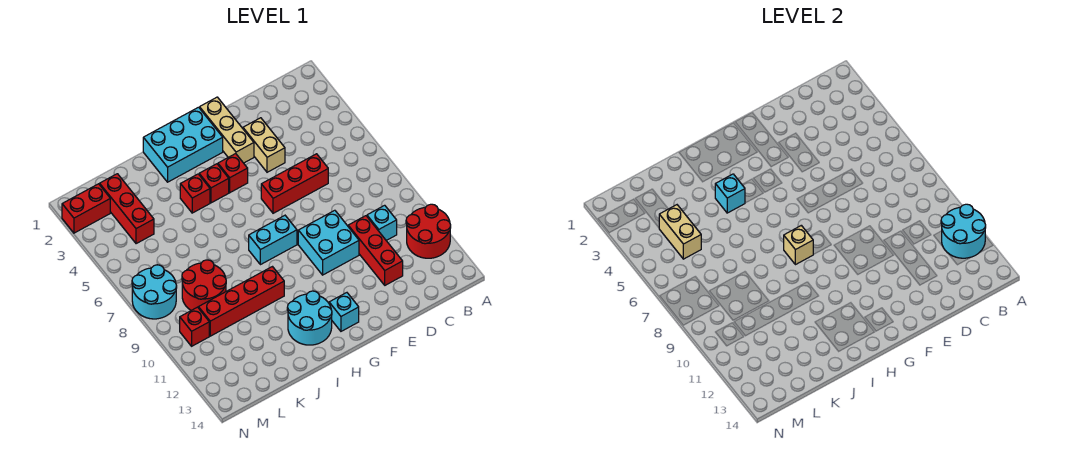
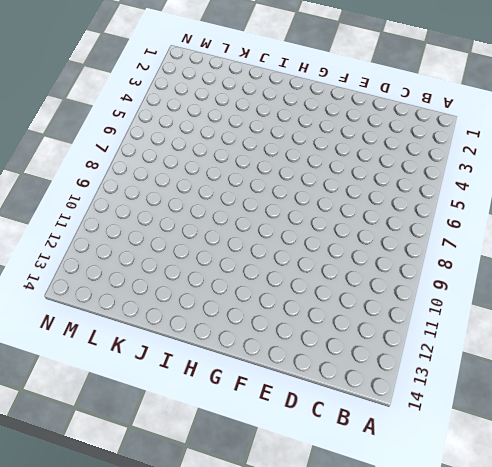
none -> red 2x2 round brick [406,204,451,258]
none -> cyan 1x1 brick [367,205,397,241]
none -> red 1x3 brick [261,154,328,213]

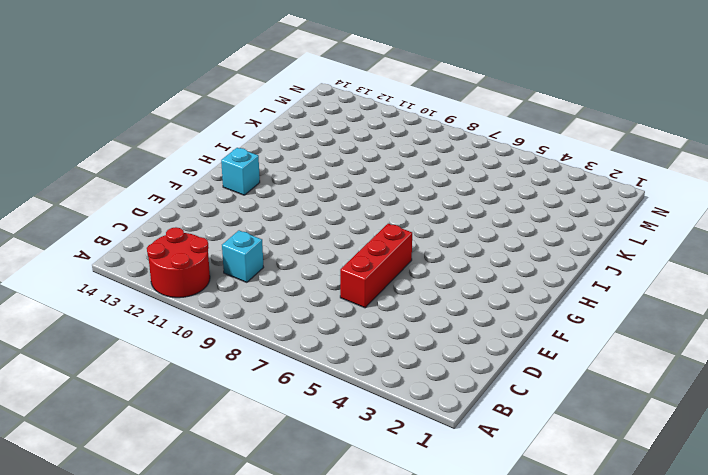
none -> red 1x3 brick [348,216,403,285]
none -> tan 1x2 brick [243,118,285,172]
none -> cyan 2x2 brick [298,210,359,275]

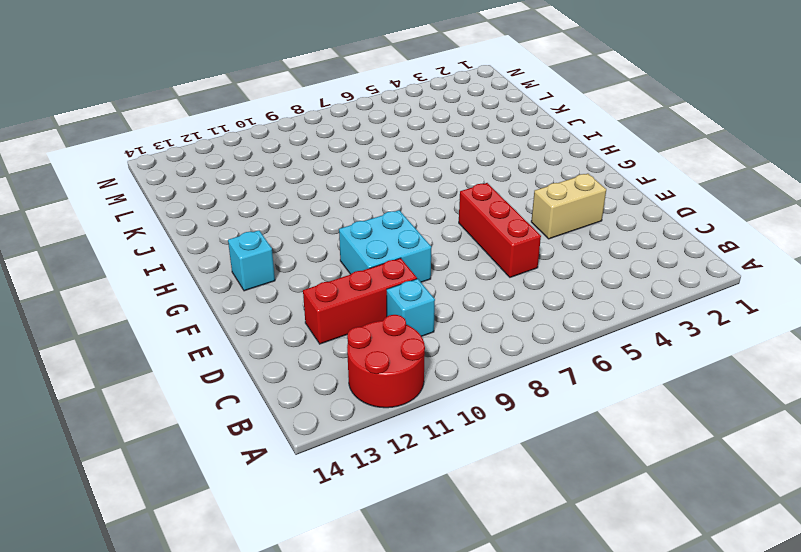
none -> tan 1x3 brick [200,97,254,163]
none -> cyan 2x3 brick [143,107,223,182]
none -> red 1x1 brick [218,154,248,193]

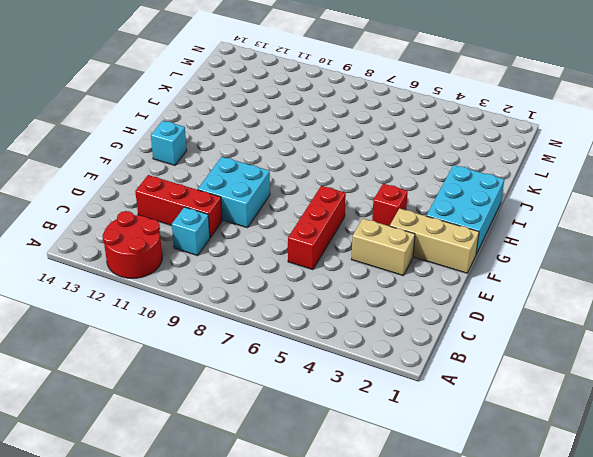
none -> cyan 1x2 brick [249,216,297,265]
none -> red 1x1 brick [199,164,229,203]
none -> cyan 2x2 round brick [287,291,332,345]

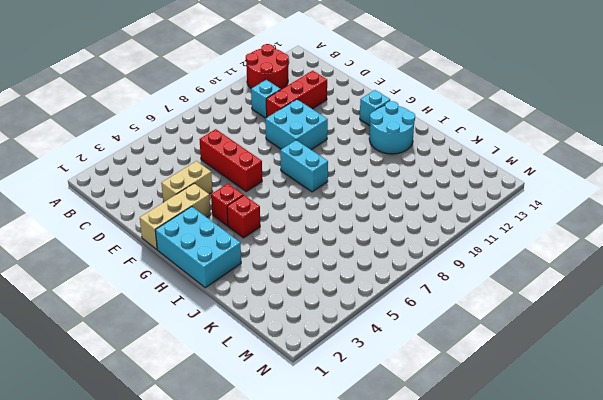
none -> red 1x1 brick [180,174,210,213]
none -> red 1x4 brick [198,267,284,336]
none -> red 2x2 round brick [182,260,226,310]

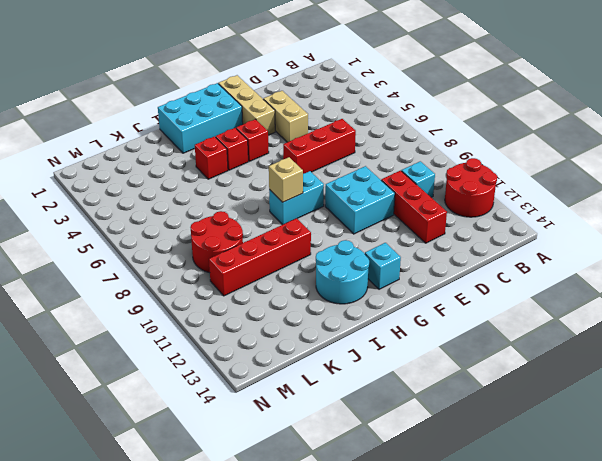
none -> red 1x3 brick [100,174,154,244]
none -> red 1x2 brick [62,184,110,233]
none -> cyan 2x2 round brick [132,265,177,319]

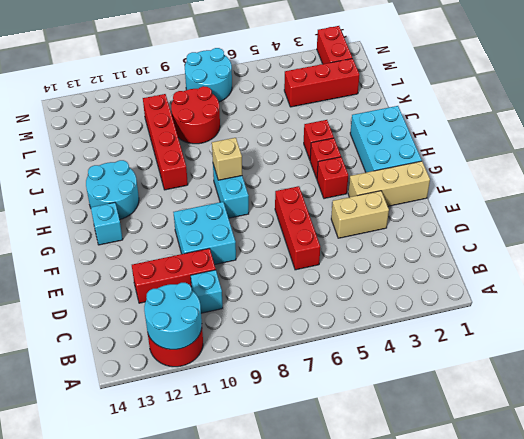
none -> red 1x1 brick [180,307,209,346]
none -> cyan 1x1 brick [715,174,745,213]
none -> tan 1x2 brick [659,205,701,259]

